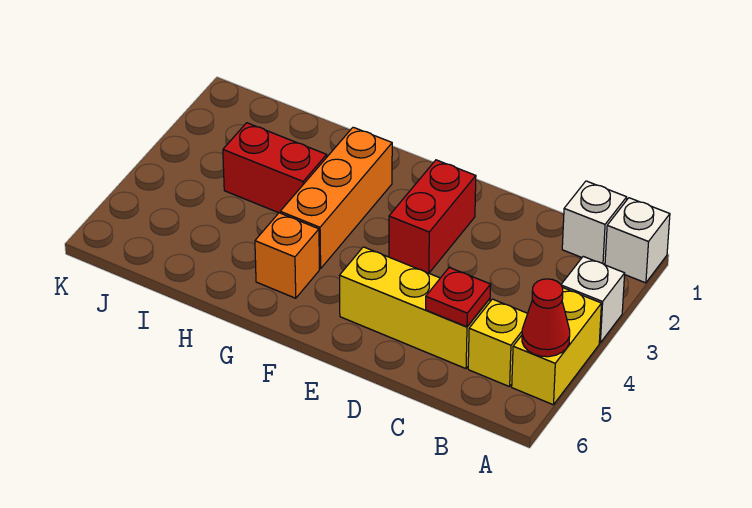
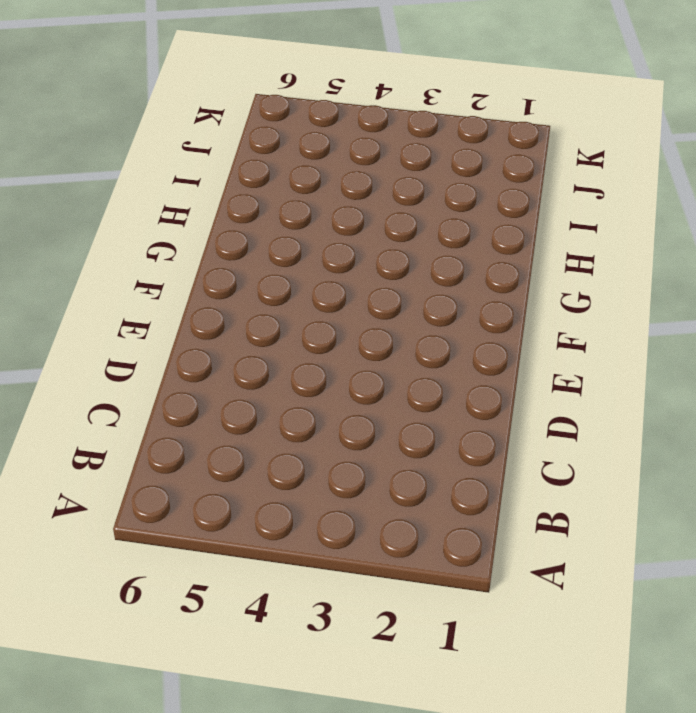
none -> white 1x1 brick [605,198,670,283]
none -> white 1x1 brick [561,256,625,343]
none -> yellow 1x2 brick [512,288,601,405]

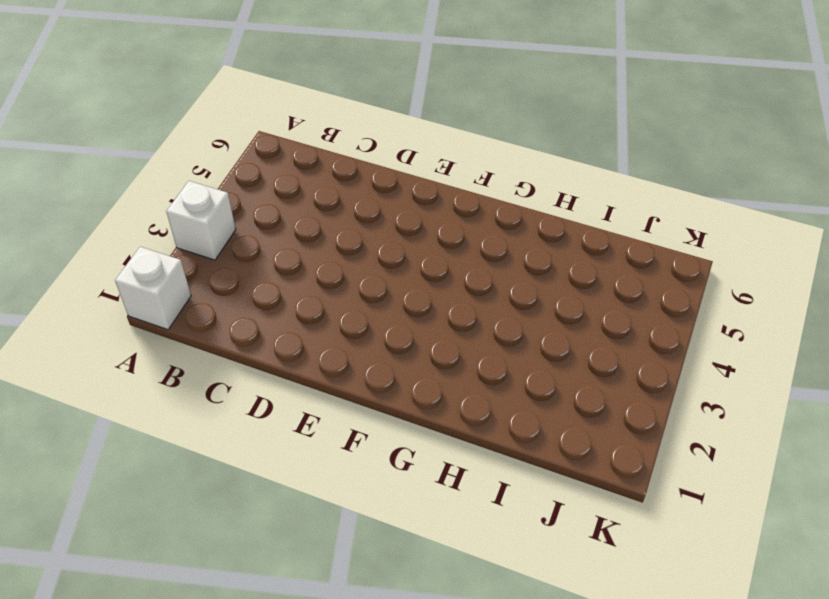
none -> yellow 1x2 brick [512,288,601,405]
none -> white 1x1 brick [562,181,627,264]
none -> yellow 1x1 brick [468,299,528,387]

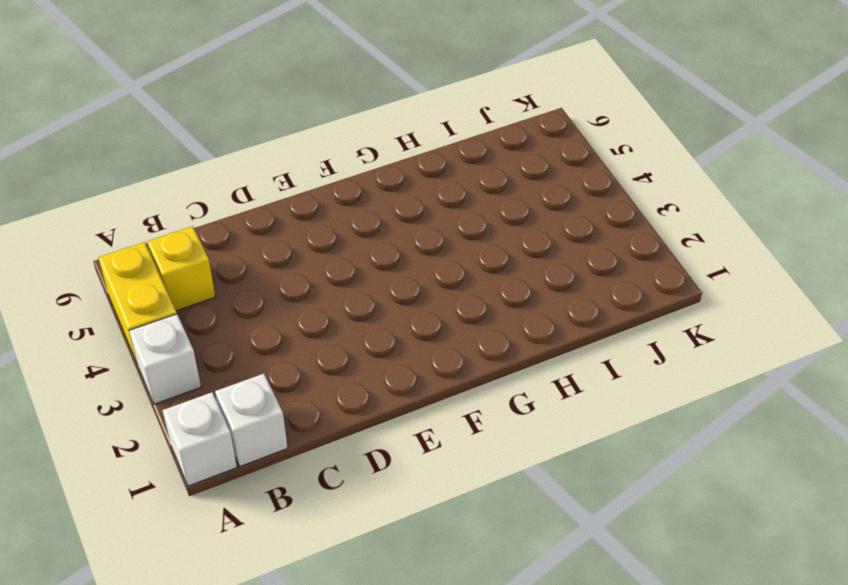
none -> yellow 1x3 brick [340,247,490,369]
none -> red 1x2 brick [389,160,476,273]
none -> orange 1x3 brick [280,127,392,269]

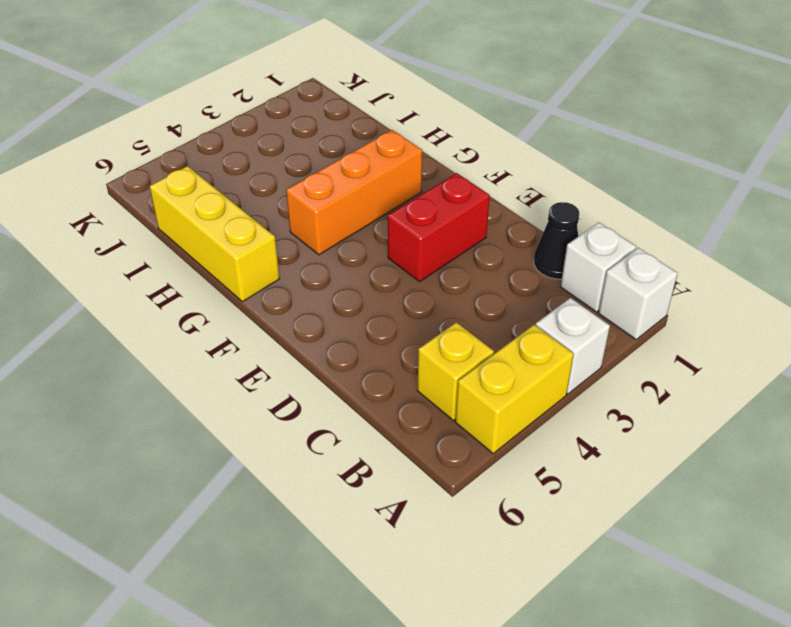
black 1x1 cone [534,202,579,279] -> none
yellow 1x3 brick [150,166,280,302] -> yellow 1x3 brick moved to [340,247,490,369]
none -> orange 1x1 brick [255,213,319,298]
none -> red 1x2 brick [223,123,327,213]
none -> red 1x1 cone [522,279,570,357]

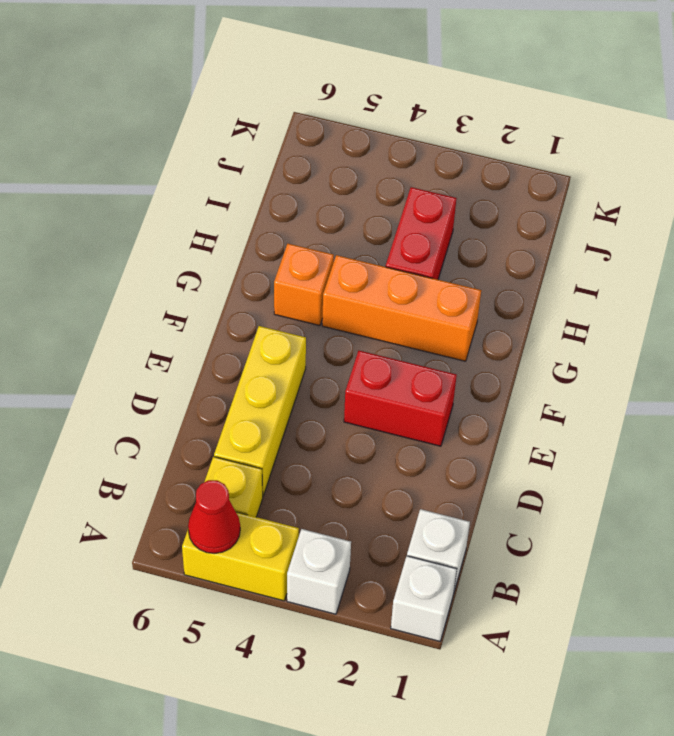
none -> red 1x1 plate [426,267,491,327]

